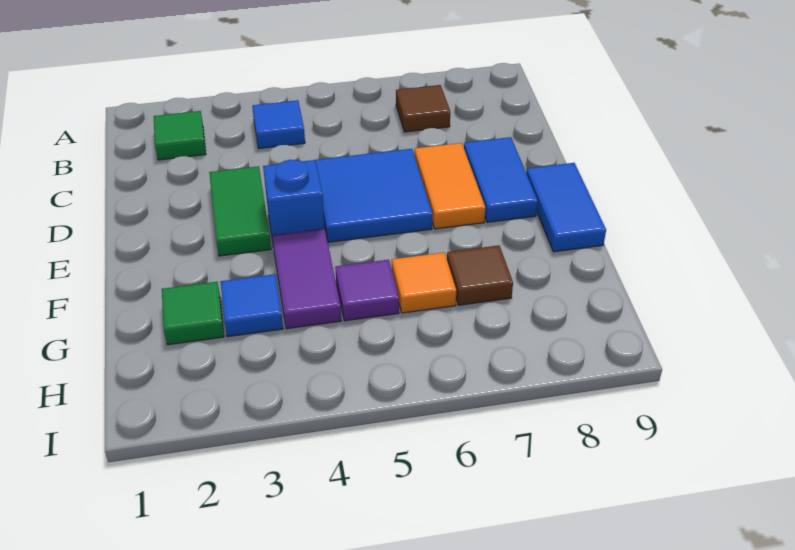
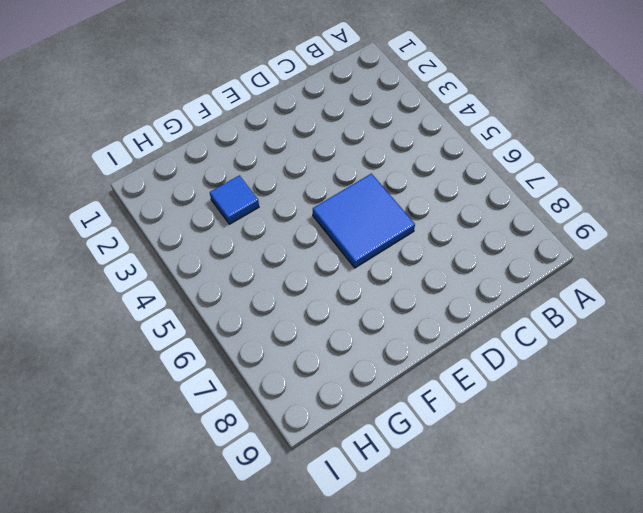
none -> green 1x1 tile [154,111,206,160]
none -> blue 1x1 tile [252,100,305,149]
none -> brown 1x1 tile [396,85,450,132]

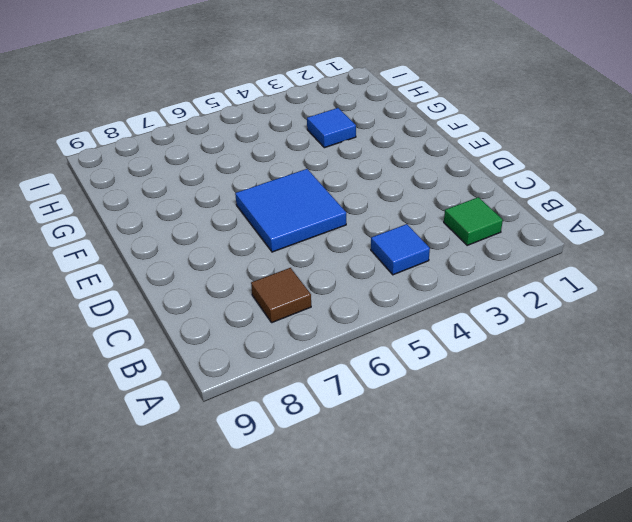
none -> green 1x2 tile [209,166,271,256]
none -> orange 1x2 tile [414,143,485,229]
none -> blue 1x2 tile [464,137,538,222]

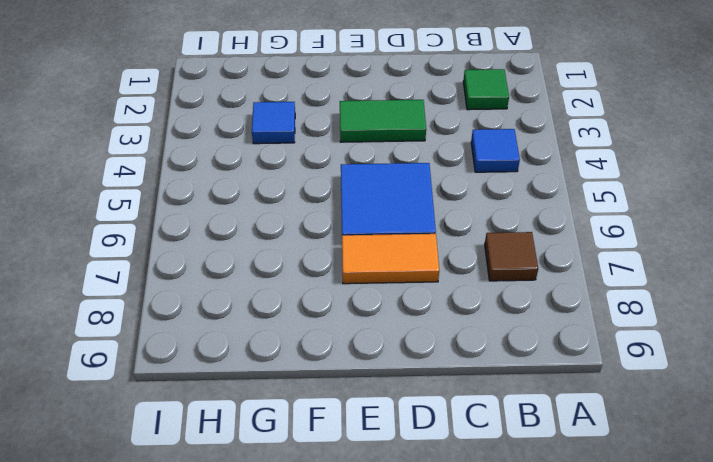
none -> blue 1x2 tile [464,137,538,222]
none -> blue 1x1 brick [263,160,325,241]
none -> blue 1x2 tile [526,163,606,252]

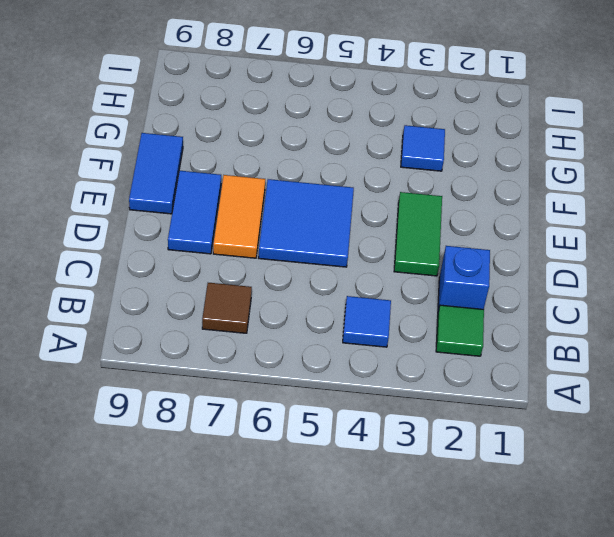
blue 1x1 brick [438,246,490,311] -> blue 1x1 brick moved to [263,160,325,241]
none -> purple 1x2 tile [272,229,341,329]
none -> green 1x1 tile [162,282,224,345]
none -> purple 1x1 tile [335,260,399,321]

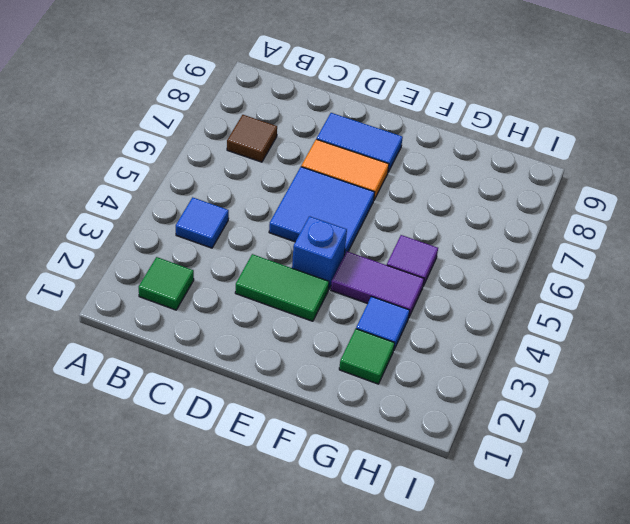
none -> blue 1x2 tile [526,163,606,252]
none -> orange 1x1 tile [392,253,456,313]
none -> brown 1x1 tile [447,245,513,305]

